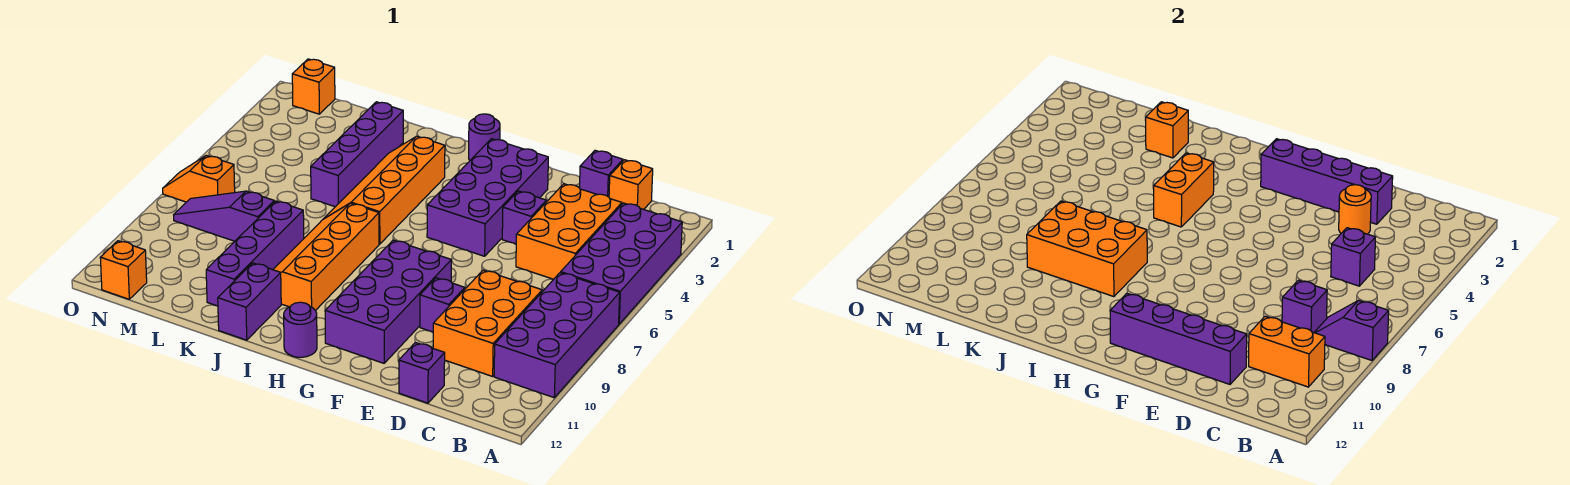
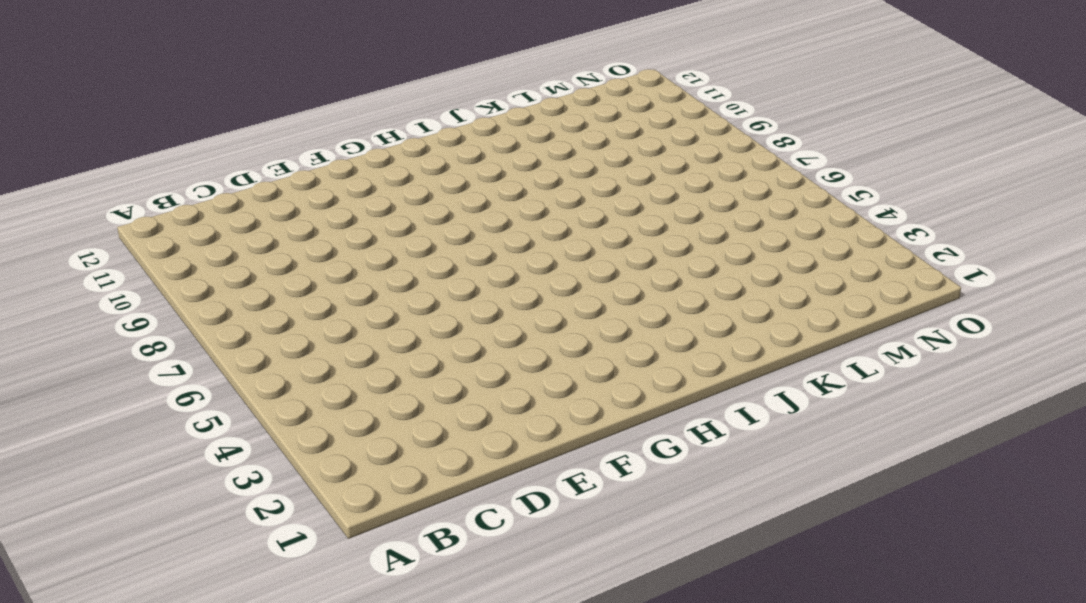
none -> purple 2x4 brick [561,203,682,324]
none -> purple 2x4 brick [494,273,620,398]
none -> orange 1x1 brick [609,160,653,209]
none -> orange 2x3 brick [516,184,622,279]

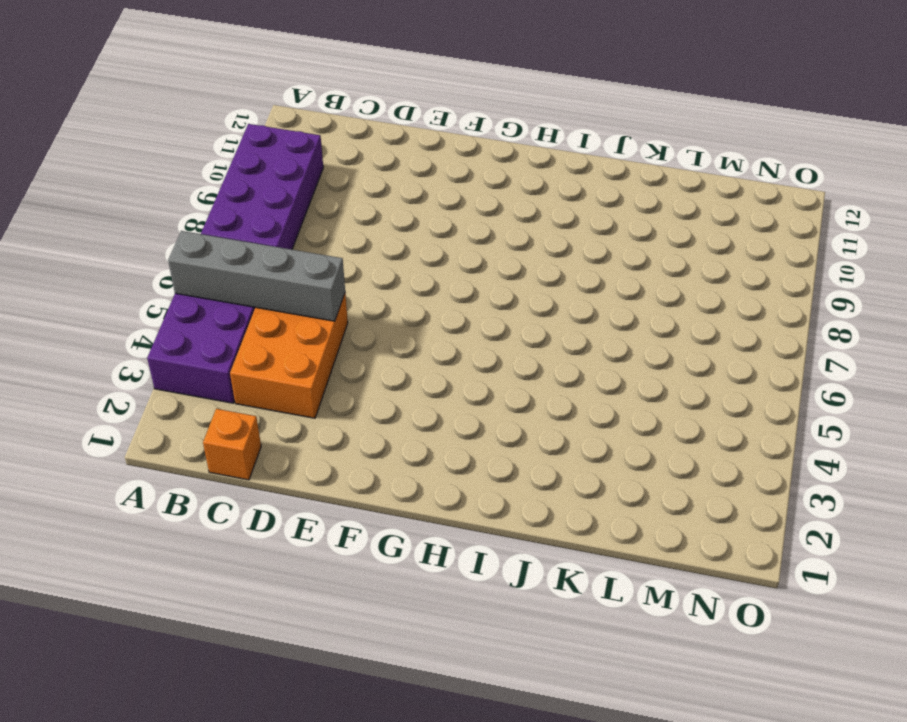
grey 1x4 brick [168,231,345,321] -> purple 1x1 brick [1331,228,1376,286]
none -> orange 2x3 brick [433,270,542,376]
none -> purple 1x1 brick [580,150,623,197]
none -> purple 1x1 brick [399,343,445,403]
none -> purple 1x1 brick [502,191,546,244]

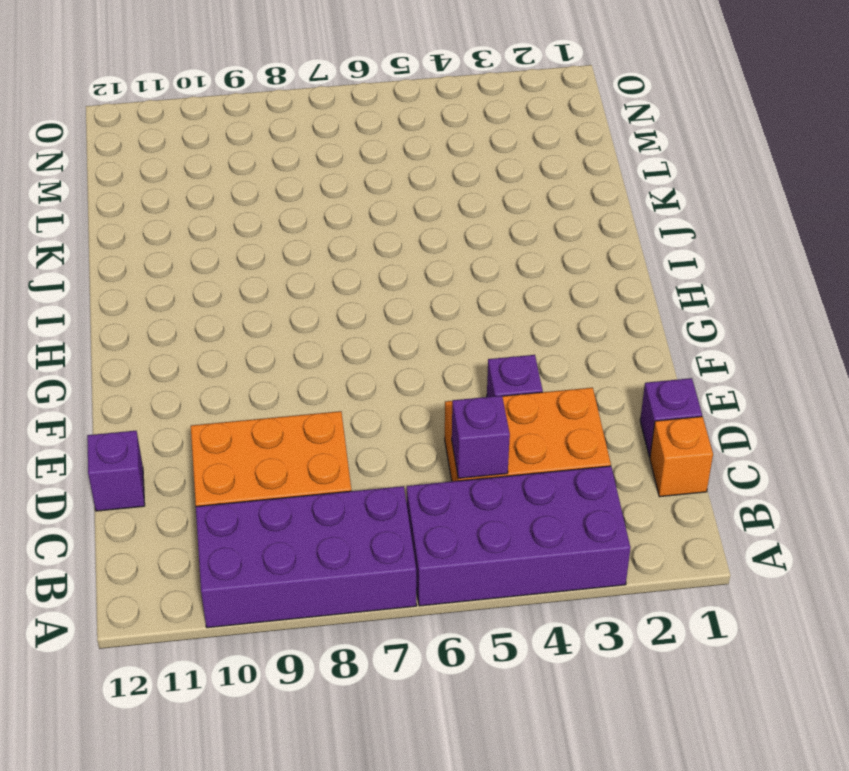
none -> purple 1x1 brick [420,278,465,332]
none -> purple 2x4 brick [427,139,548,256]
none -> purple 2x4 brick [325,240,451,363]
none -> purple 1x1 round brick [469,114,500,160]

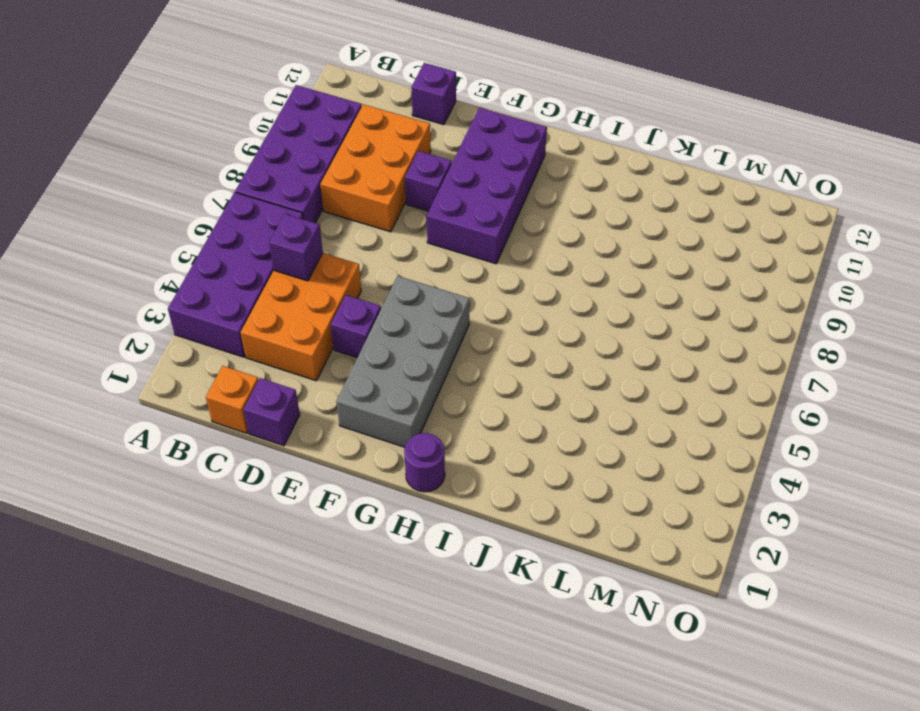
grey 2x4 brick [336,276,470,447] -> purple 2x4 brick [427,139,548,256]
none -> purple 1x1 round brick [284,302,317,357]
none -> orange 2x4 slope [324,136,445,244]
none -> orange 2x4 slope [273,203,379,311]
none -> purple 1x2 brick [218,263,281,340]

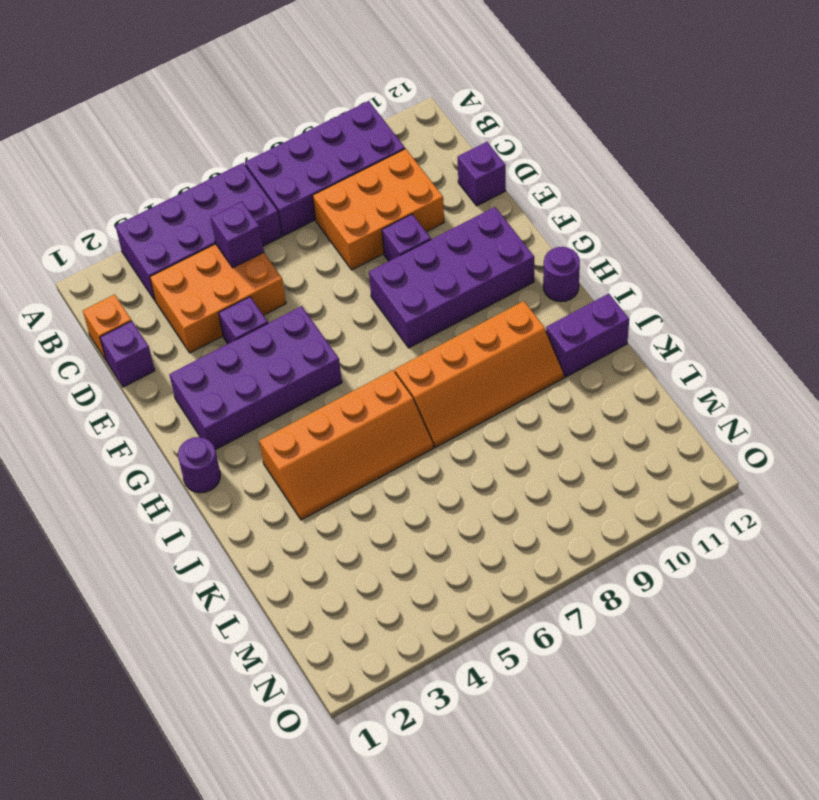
none -> purple 1x4 brick [311,102,403,207]
none -> purple 1x4 brick [206,201,304,306]
none -> purple 1x3 slope [174,191,274,241]
none -> orange 1x1 brick [292,59,335,114]

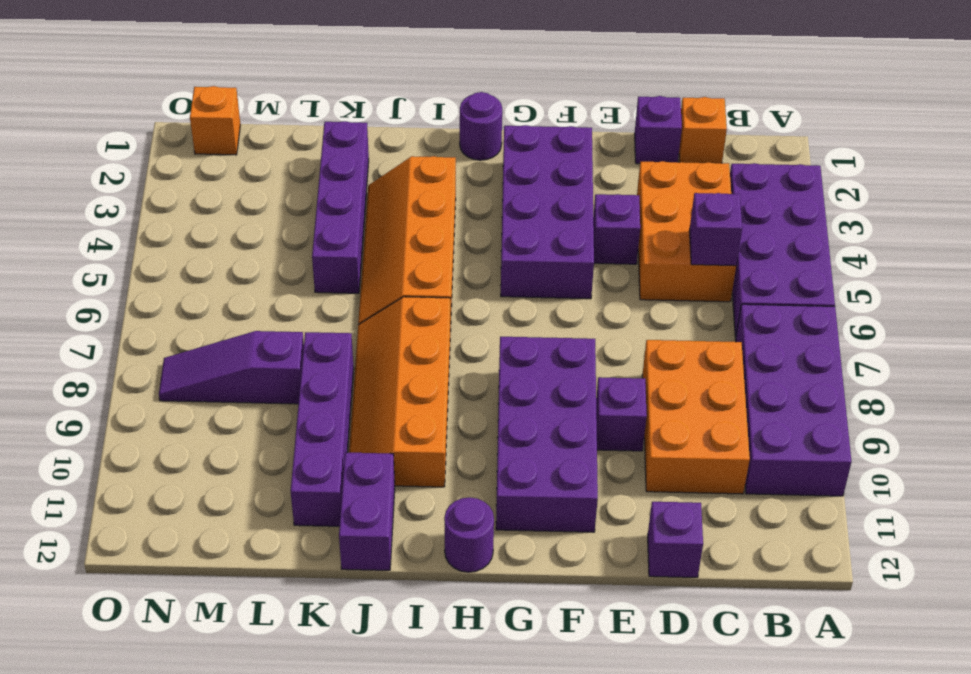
none -> orange 1x2 slope [163,155,235,202]
none -> orange 1x1 brick [100,241,147,299]
none -> purple 1x2 slope [1314,300,1389,360]
none -> orange 1x2 brick [1249,316,1325,387]

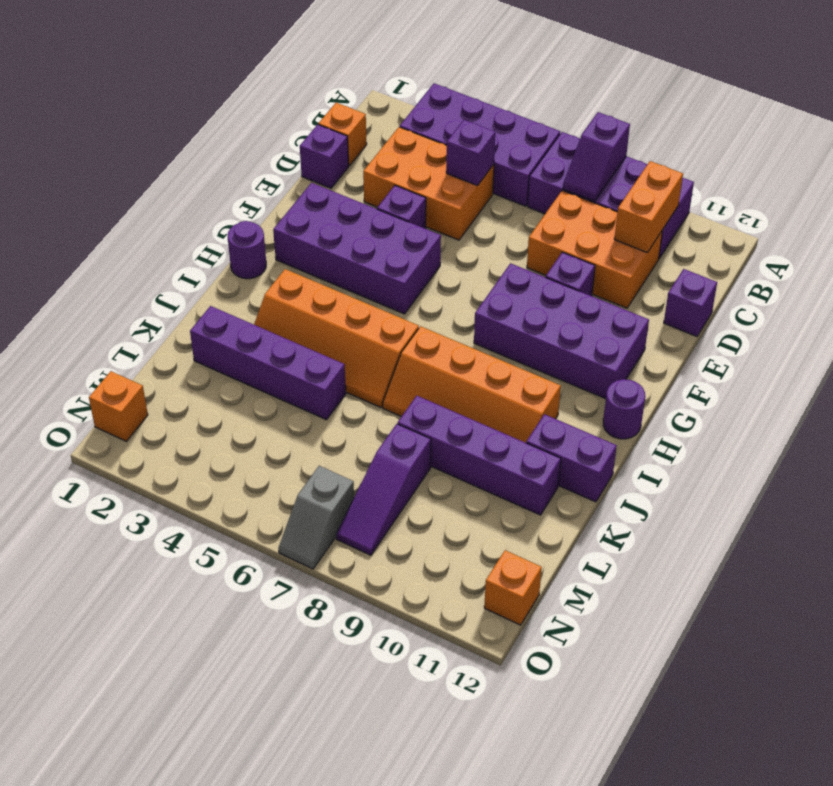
grey 1x2 slope [278,466,354,569] -> orange 1x2 slope [163,155,235,202]
none -> purple 1x1 brick [1282,280,1327,333]
none -> purple 1x4 brick [1261,139,1393,224]
none -> orange 1x1 round brick [1339,185,1371,234]
none -> purple 1x4 brick [1110,293,1247,384]

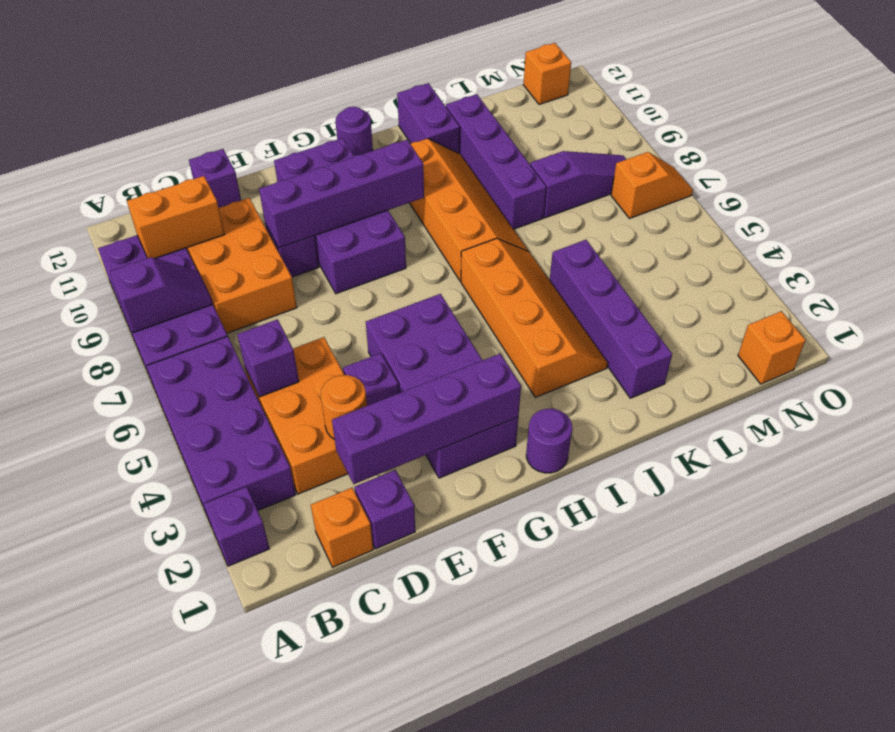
purple 1x1 brick [204,487,270,566] -> purple 1x1 brick moved to [1282,280,1327,333]
purple 1x4 brick [259,140,424,248] -> purple 1x4 brick moved to [1110,293,1247,384]
none -> orange 1x2 brick [1154,153,1214,227]
none -> orange 2x3 brick [1027,201,1147,297]
none -> orange 1x1 brick [1146,102,1188,158]

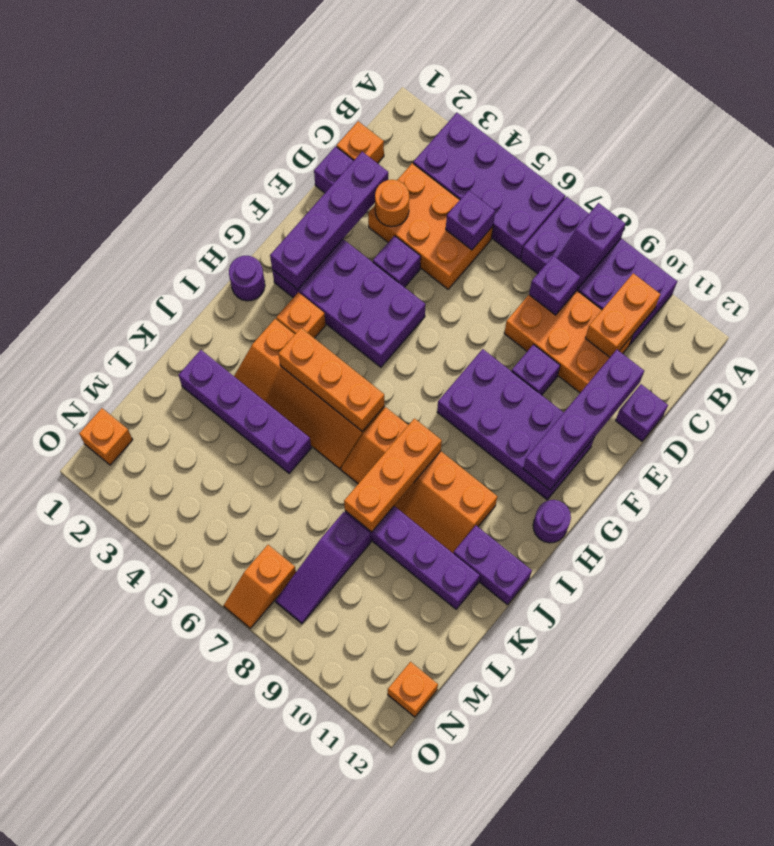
orange 1x1 brick [276,292,326,338] -> orange 1x1 brick moved to [1146,102,1188,158]
orange 1x3 brick [278,328,384,431] -> orange 1x2 brick [1154,153,1214,227]
orange 1x3 brick [344,419,442,532] -> orange 2x3 brick [1027,201,1147,297]

